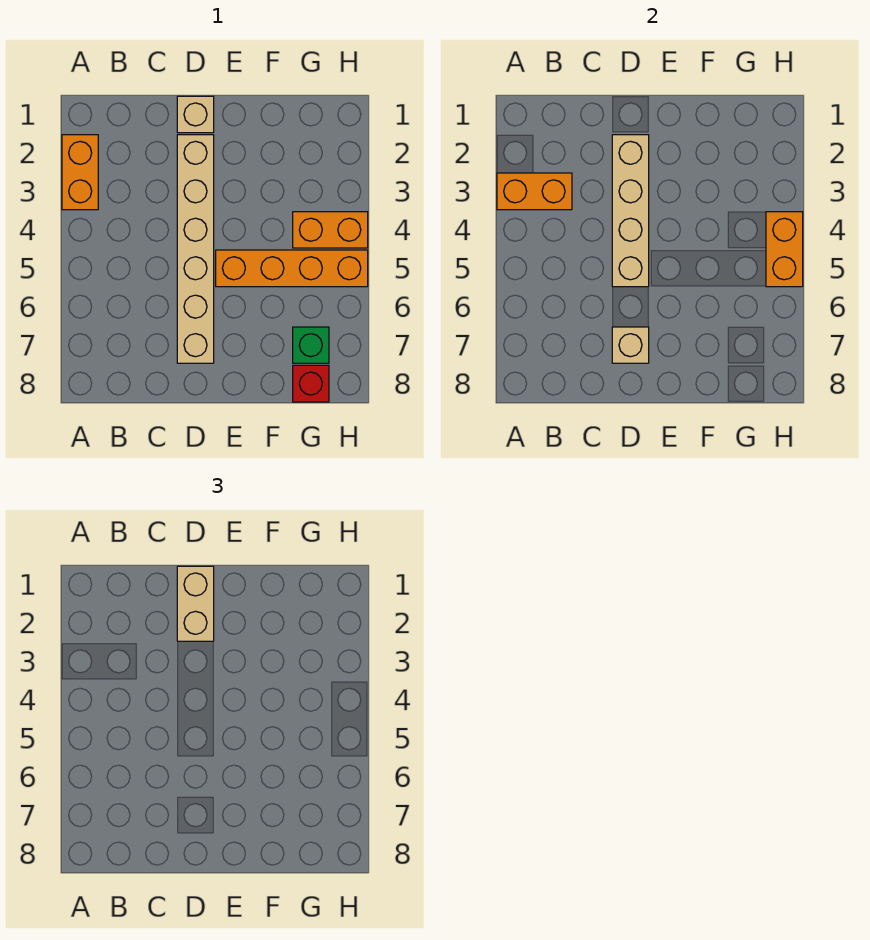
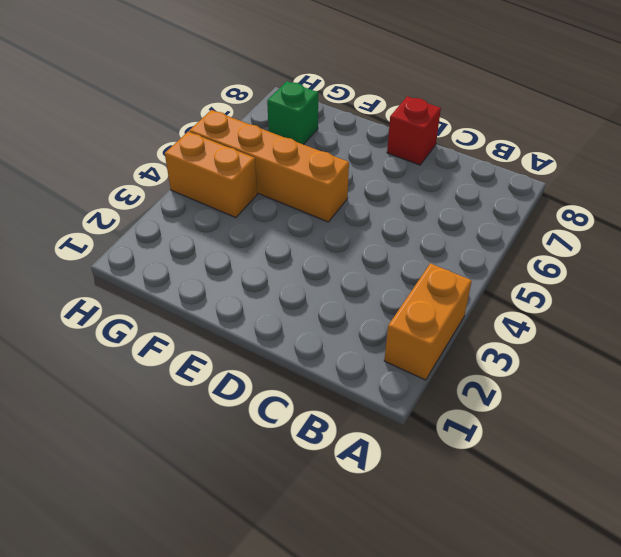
red 1x1 brick [387,96,441,165] -> red 1x1 brick moved to [293,365,329,402]
none -> tan 1x1 brick [177,96,214,133]
none -> tan 1x6 brick [177,135,214,363]
none -> orange 1x2 brick [497,173,572,210]

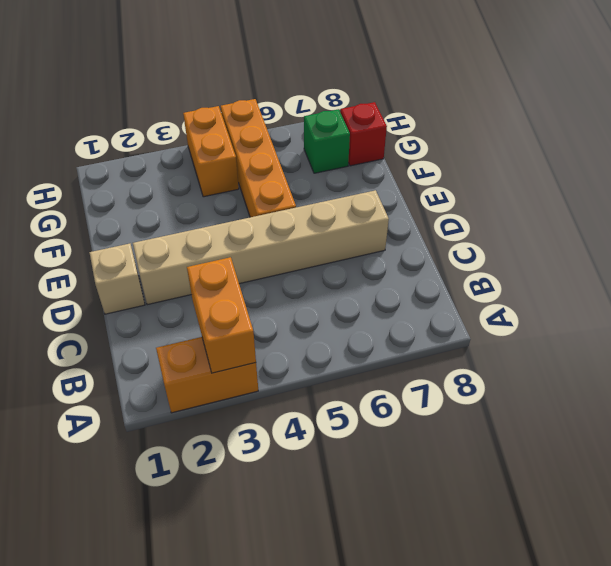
none -> tan 1x4 brick [612,135,649,287]
none -> tan 1x1 brick [612,327,649,363]
none -> orange 1x2 brick [766,212,803,287]

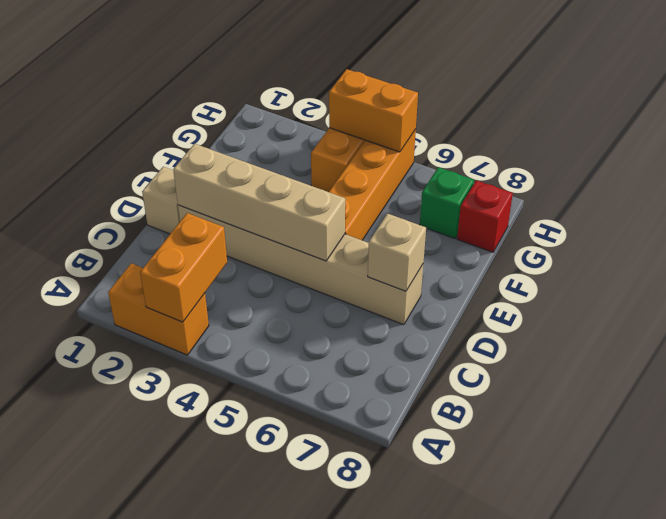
none -> tan 1x2 brick [177,566,214,641]

